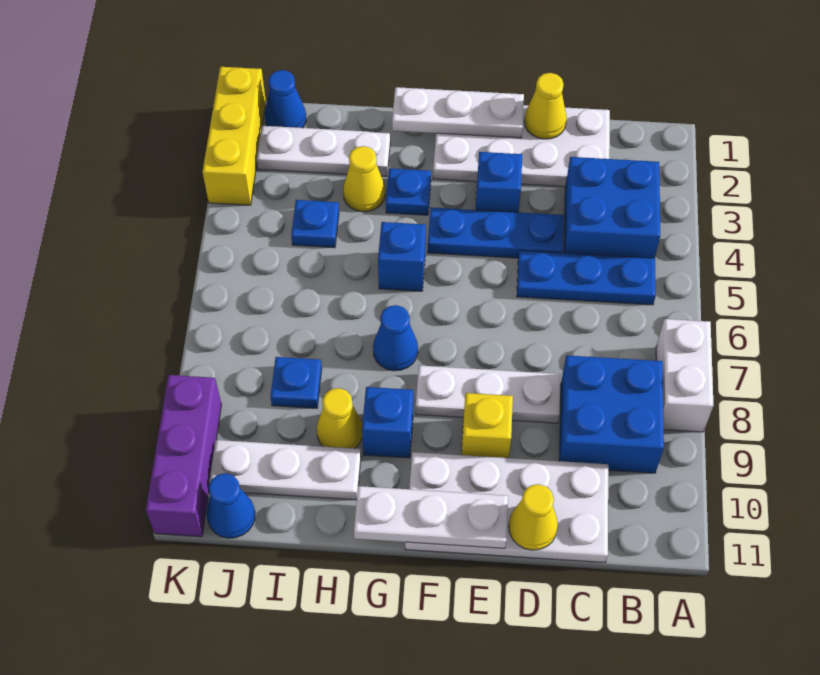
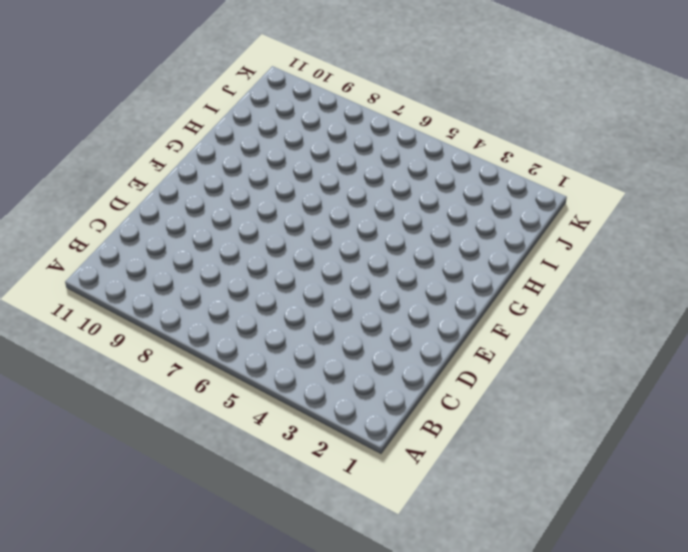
none -> white 1x2 brick [656,319,714,432]
none -> blue 2x2 brick [564,157,660,258]
none -> blue 1x3 plate [517,250,656,305]

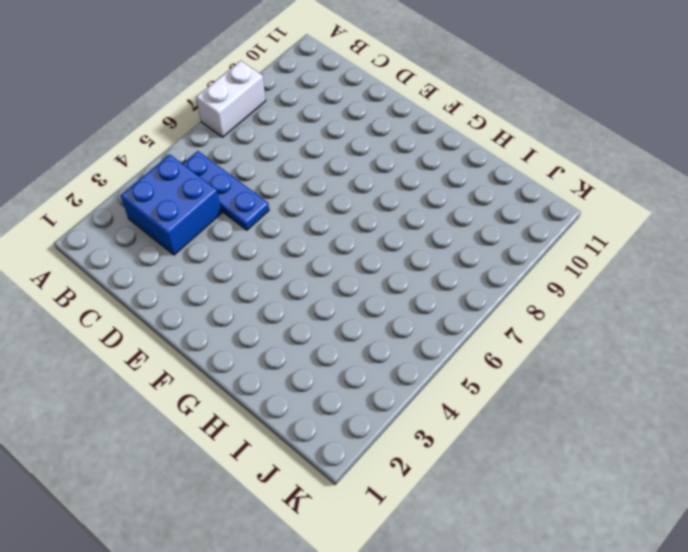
none -> blue 2x2 brick [559,355,664,473]
none -> white 2x4 plate [433,105,610,187]
none -> white 2x4 plate [405,452,608,563]

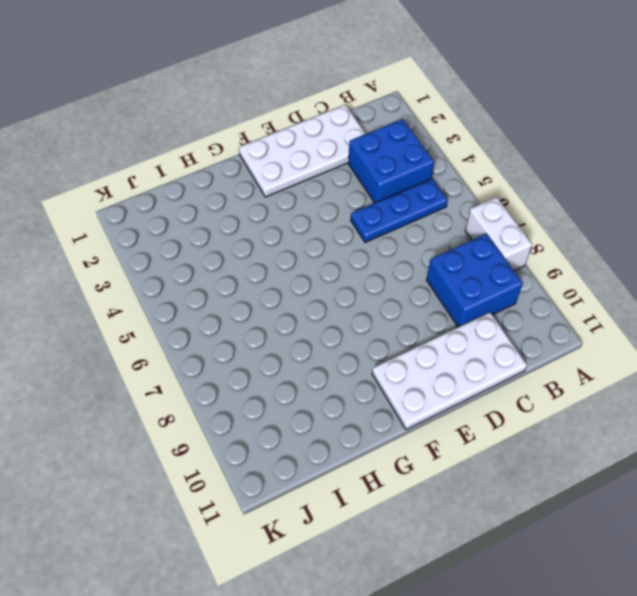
none -> blue 1x3 plate [428,207,564,258]
none -> white 1x3 plate [416,365,560,423]
none -> blue 1x1 brick [476,152,522,212]

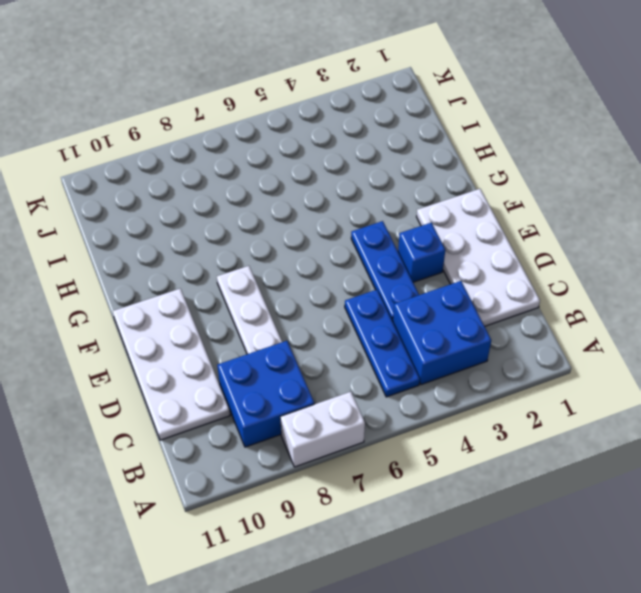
none -> yellow 1x1 brick [462,393,513,458]
none -> blue 1x1 plate [386,168,431,215]
none -> blue 1x1 brick [378,222,426,291]

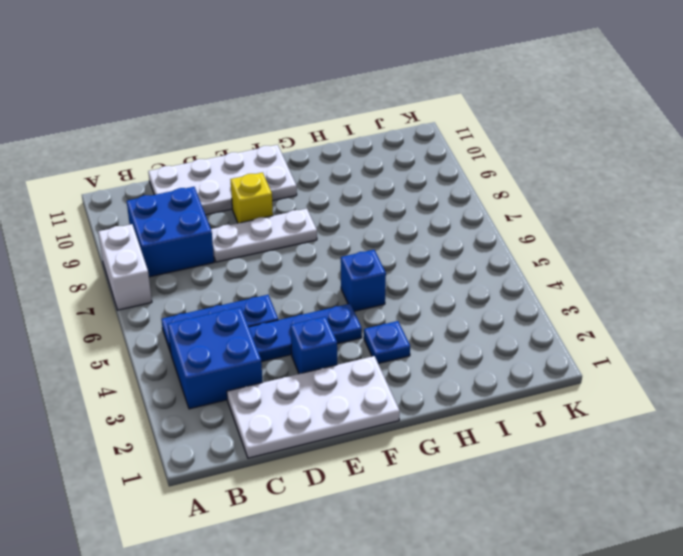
none -> blue 1x1 cone [373,305,418,371]
none -> blue 1x1 brick [362,387,413,458]
none -> white 1x3 plate [257,126,390,177]

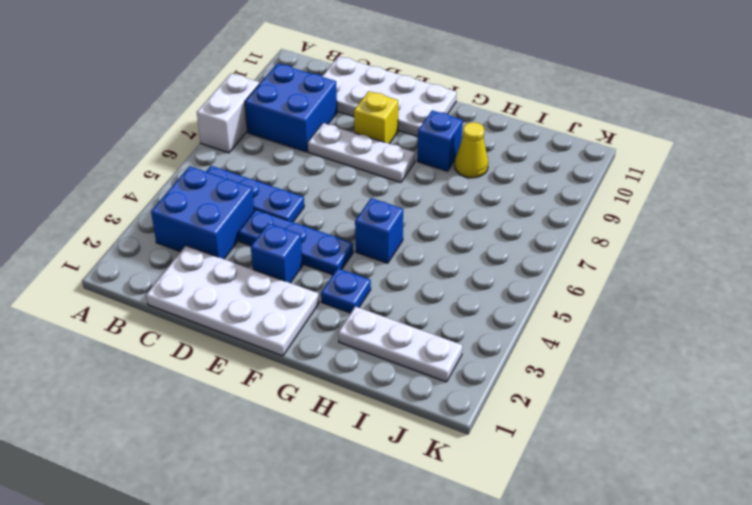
none -> blue 1x1 cone [373,305,418,371]
none -> yellow 1x1 cone [343,146,385,212]
none -> white 1x3 plate [209,440,361,500]

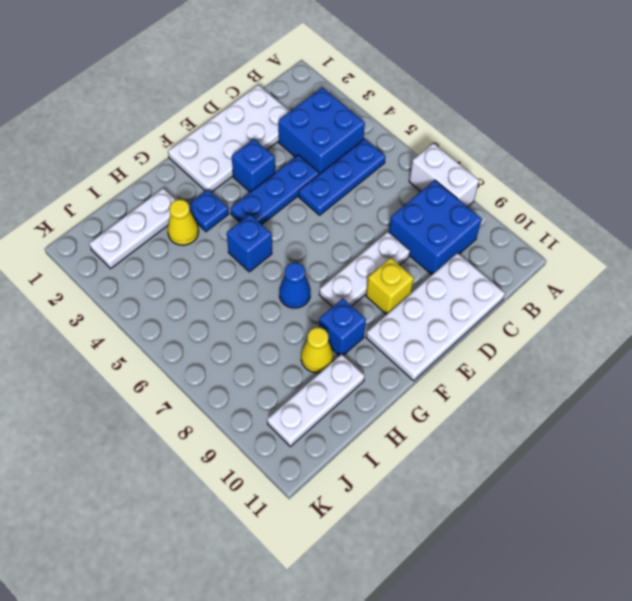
none -> blue 1x1 plate [291,200,339,248]
none -> blue 1x1 plate [270,357,322,408]
none -> blue 1x1 cone [265,70,306,128]

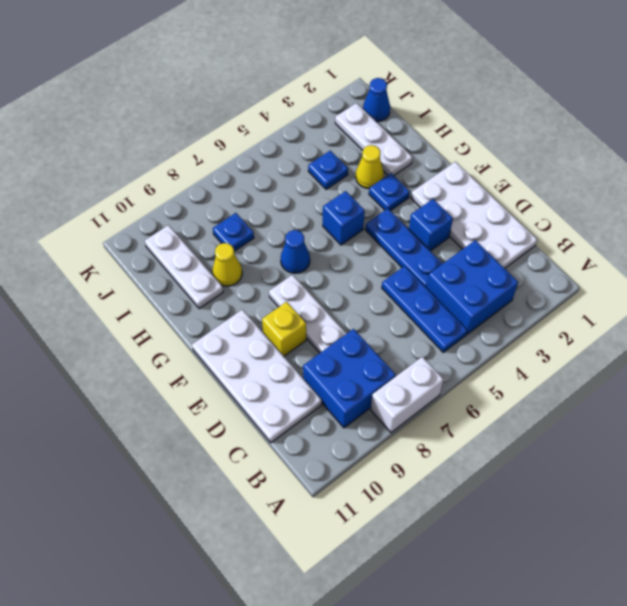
none -> blue 1x1 brick [362,387,413,458]
none -> blue 1x1 cone [207,473,255,538]
none -> yellow 1x3 brick [203,67,266,205]

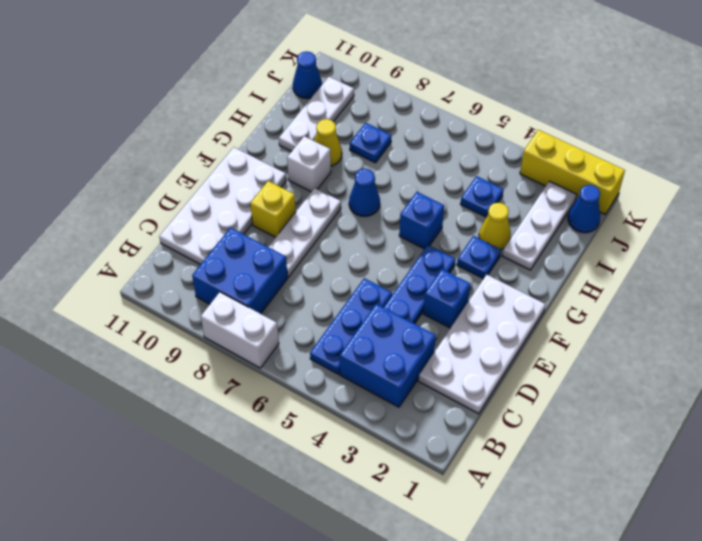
white 1x1 brick [287,136,331,192] -> blue 1x1 brick [362,387,413,458]
none -> purple 1x3 brick [146,375,222,537]
none -> yellow 1x1 cone [524,73,567,139]
none -> yellow 1x1 cone [509,484,558,550]

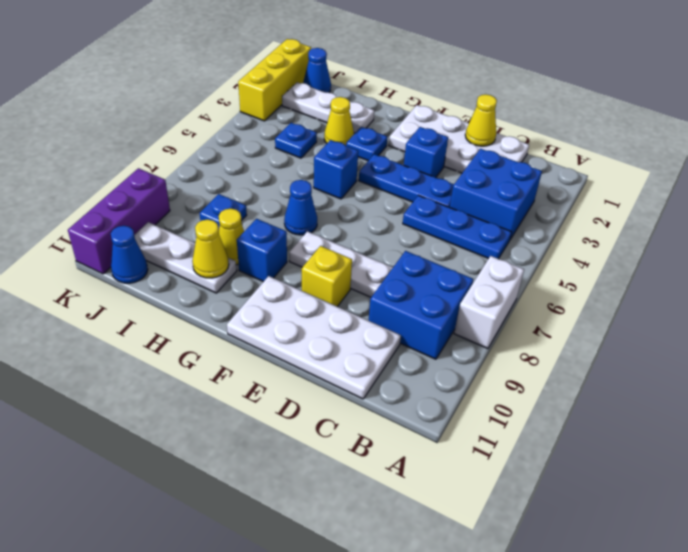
yellow 1x1 cone [192,219,229,278] -> yellow 1x1 cone moved to [509,484,558,550]
none -> white 1x3 plate [392,87,524,138]
none -> white 1x3 plate [354,486,508,548]

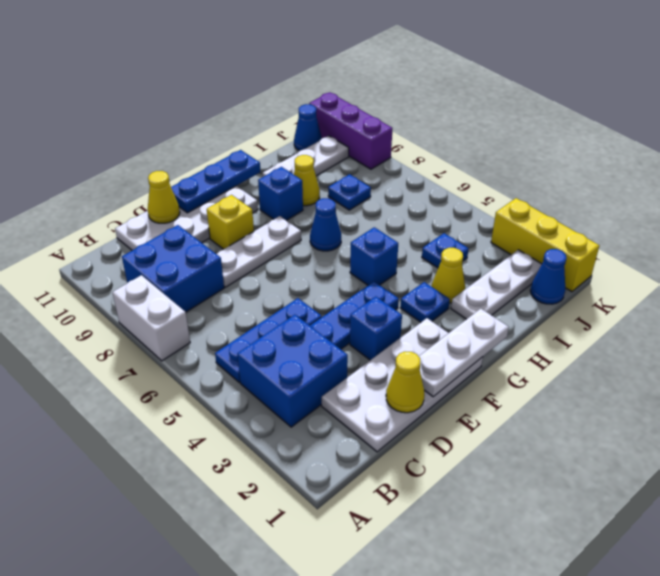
blue 1x3 plate [171,150,260,213] -> white 1x3 plate [354,486,508,548]

